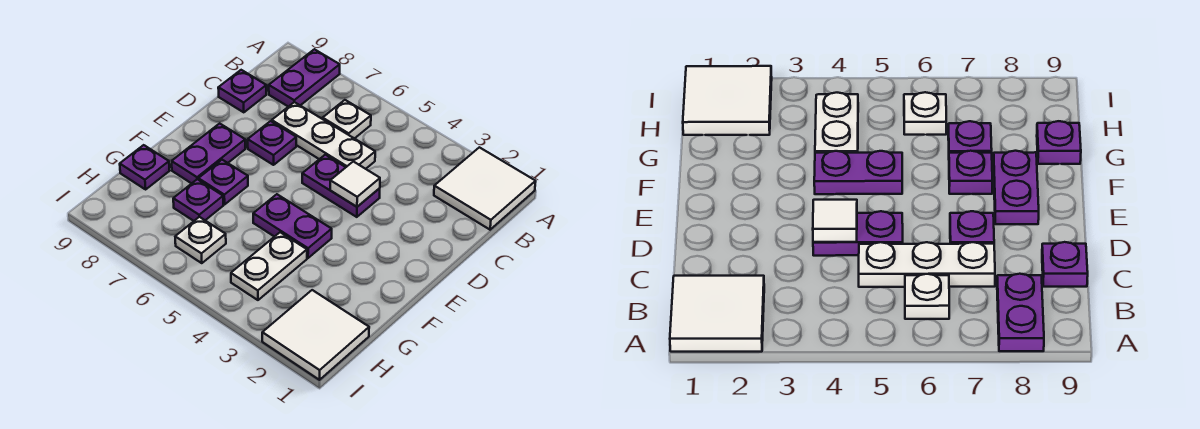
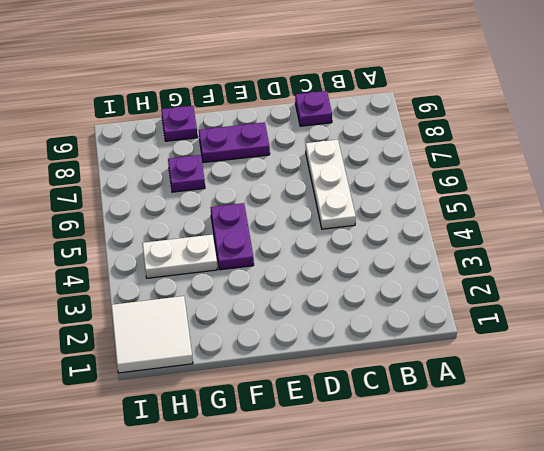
none -> white 2x2 tile [434,147,536,230]
none -> purple 1x2 plate [269,49,340,107]
none -> white 1x1 plate [323,100,371,139]

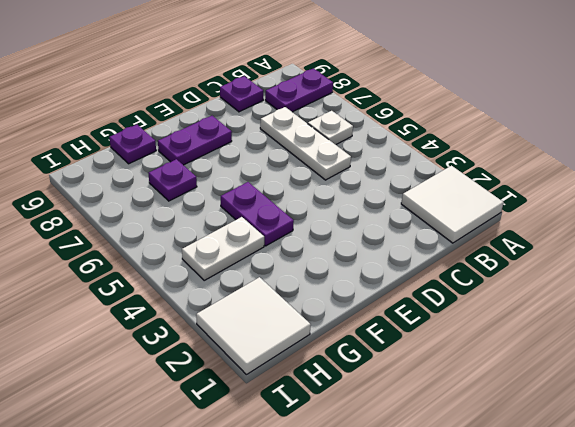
none -> purple 1x2 plate [302,155,380,217]
none -> purple 1x1 plate [248,121,296,165]
none -> purple 1x1 plate [198,160,248,204]

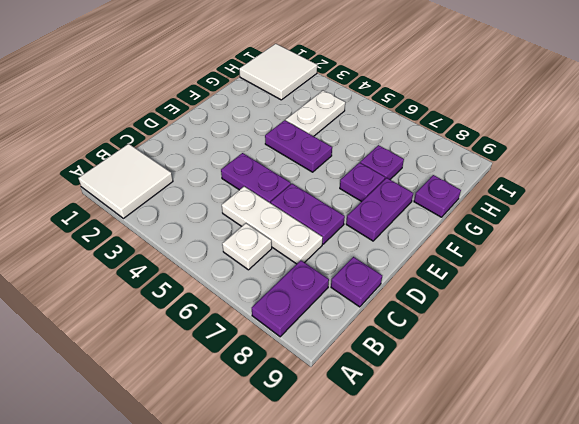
purple 1x2 plate [271,184,345,244] -> purple 1x1 plate [248,121,296,165]
none -> white 1x1 plate [175,217,226,263]
none -> white 1x1 tile [330,161,380,207]

